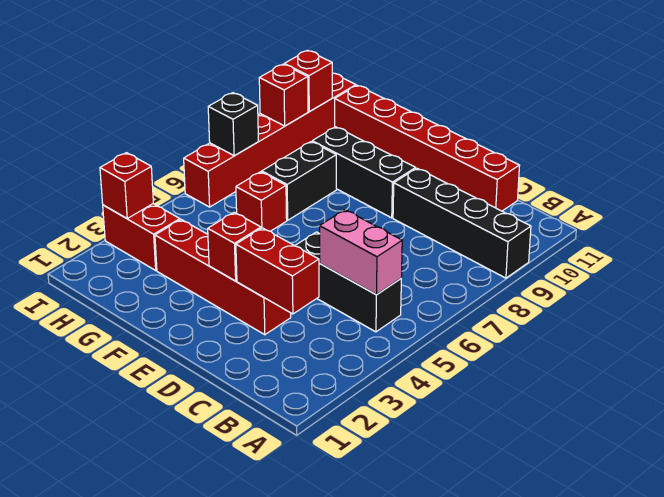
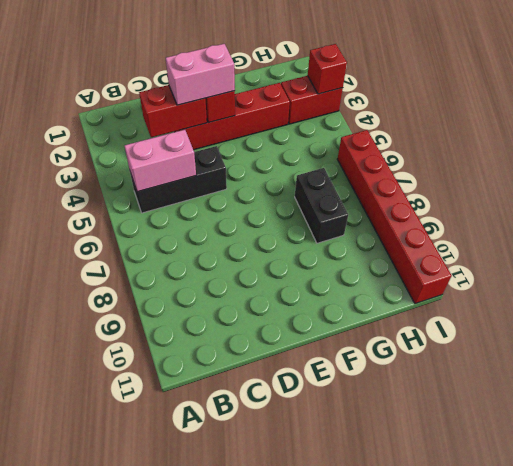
pink 1x2 brick [166,44,235,105] -> none
none -> black 1x4 brick [393,168,531,278]
none -> red 1x6 brick [335,85,520,211]
none -> black 1x3 brick [312,127,416,218]

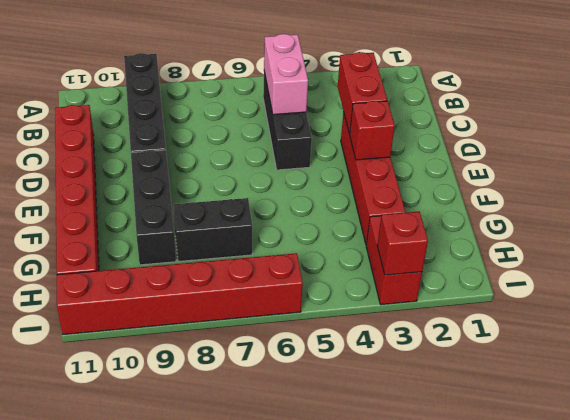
none -> red 1x1 brick [236,172,287,231]
none -> black 1x1 brick [208,93,258,156]
none -> red 1x1 brick [259,64,308,126]

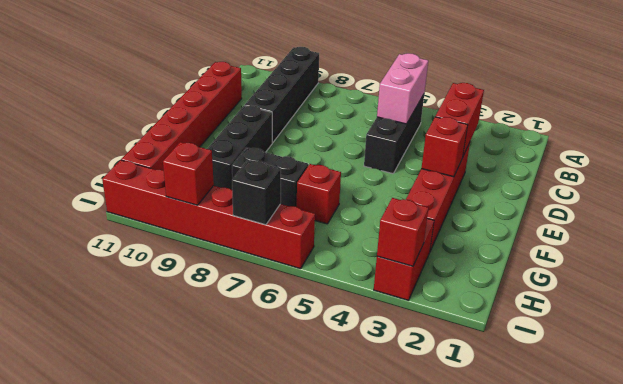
none -> red 1x1 brick [284,51,332,112]

